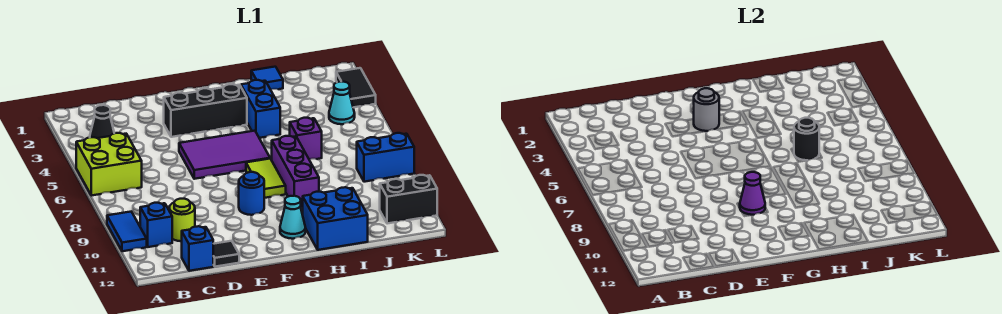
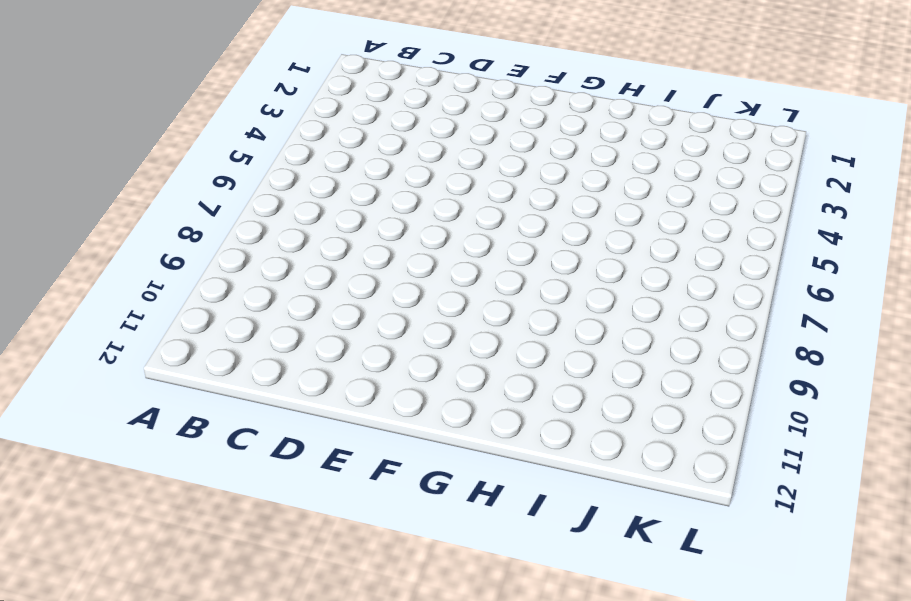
none -> lime 2x2 brick [76,133,142,196]
none -> blue 1x2 tile [107,212,147,251]
none -> black 1x1 cone [90,105,114,138]

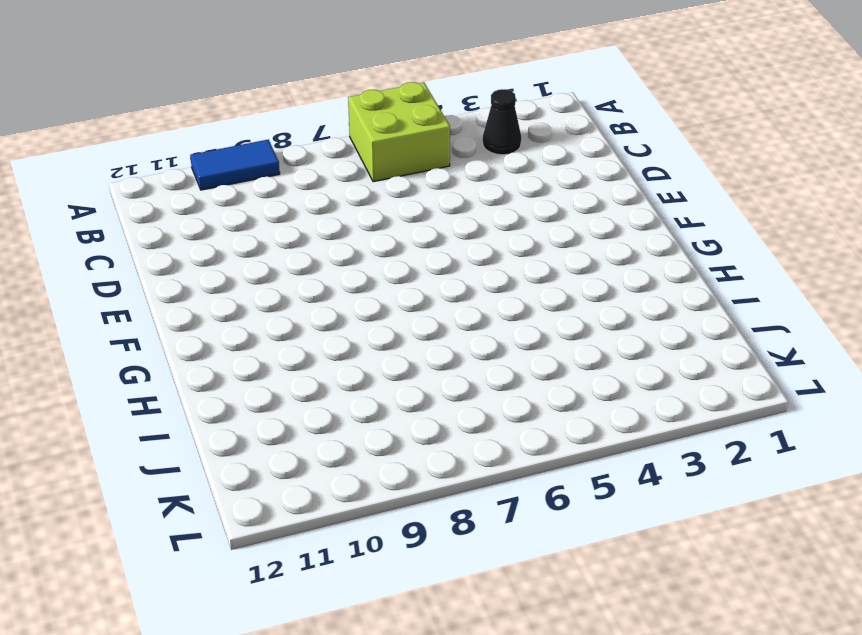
none -> blue 1x1 brick [140,203,172,247]
none -> lime 1x1 round brick [169,199,195,241]
none -> blue 1x1 brick [182,226,213,271]

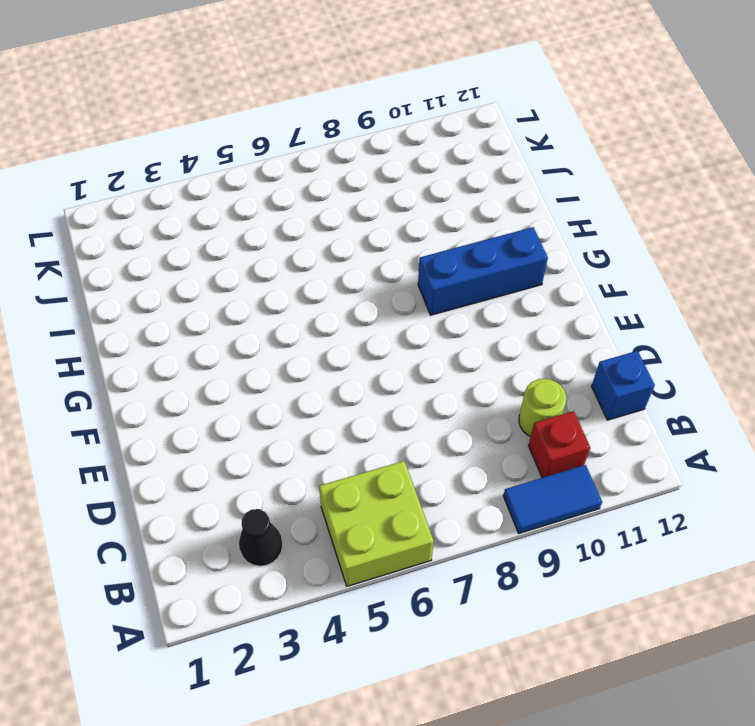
red 1x1 brick [528,411,590,478] -> blue 1x1 brick [140,203,172,247]
blue 1x3 brick [418,227,548,315] -> cyan 1x1 cone [280,196,306,239]
none -> black 1x1 tile [213,241,239,267]
none -> black 1x3 brick [164,84,247,137]
none -> purple 2x3 tile [179,131,270,179]

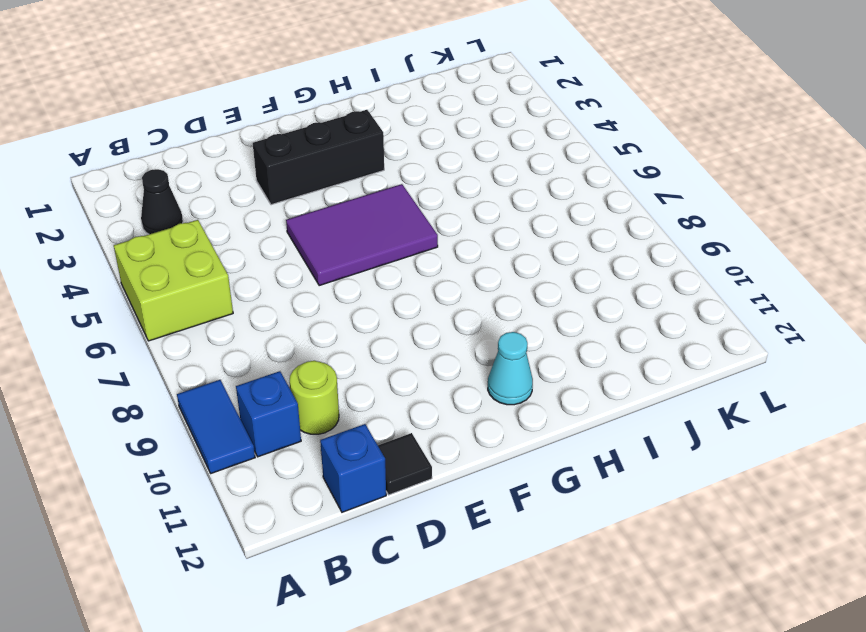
none -> blue 1x1 round brick [239,172,264,215]
none -> lime 1x2 tile [246,159,286,198]
none -> blue 1x2 brick [241,80,280,138]

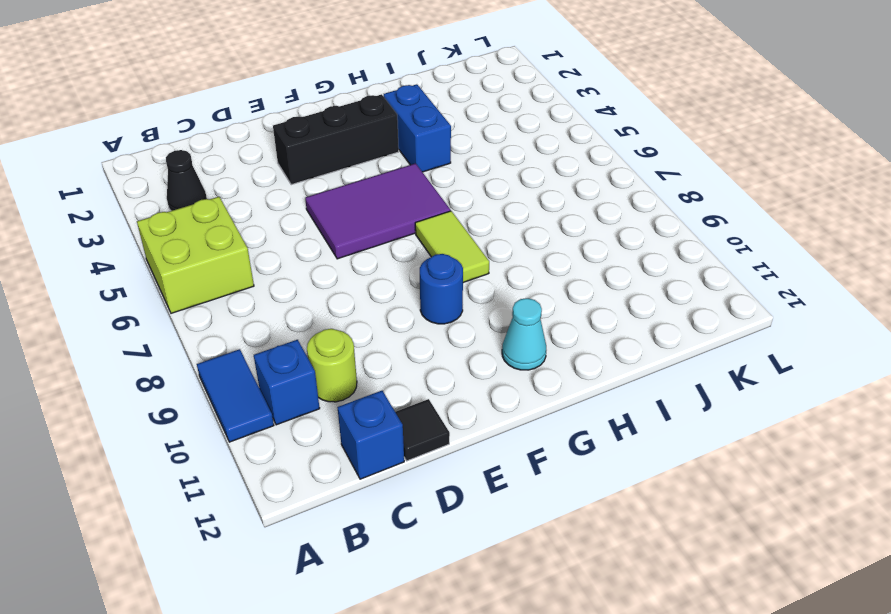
none -> purple 1x3 brick [272,136,319,207]
none -> blue 2x2 brick [303,187,368,250]
none -> blue 1x1 tile [251,67,283,90]

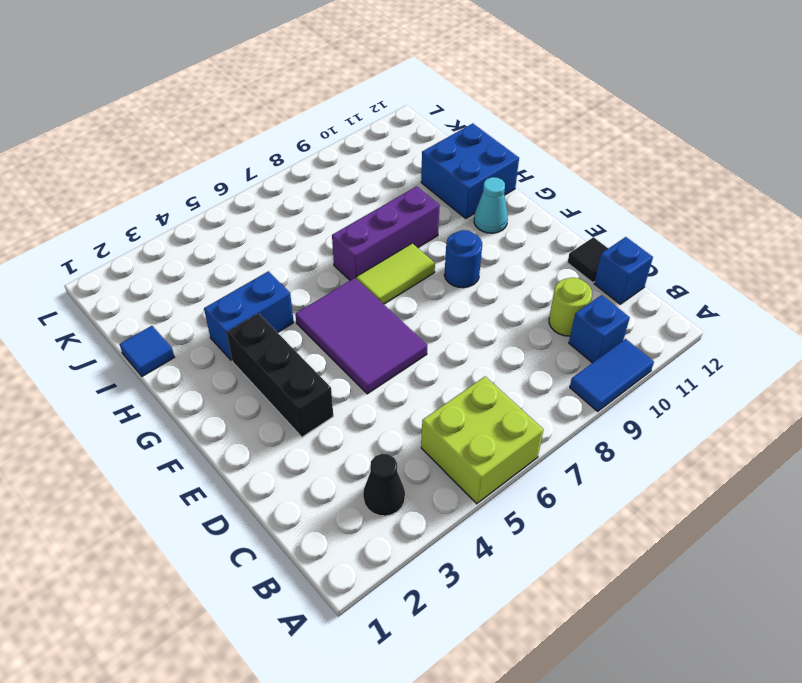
none -> purple 1x1 brick [290,118,322,159]
none -> cyan 1x1 cone [329,82,355,124]
none -> blue 1x2 brick [357,133,414,182]

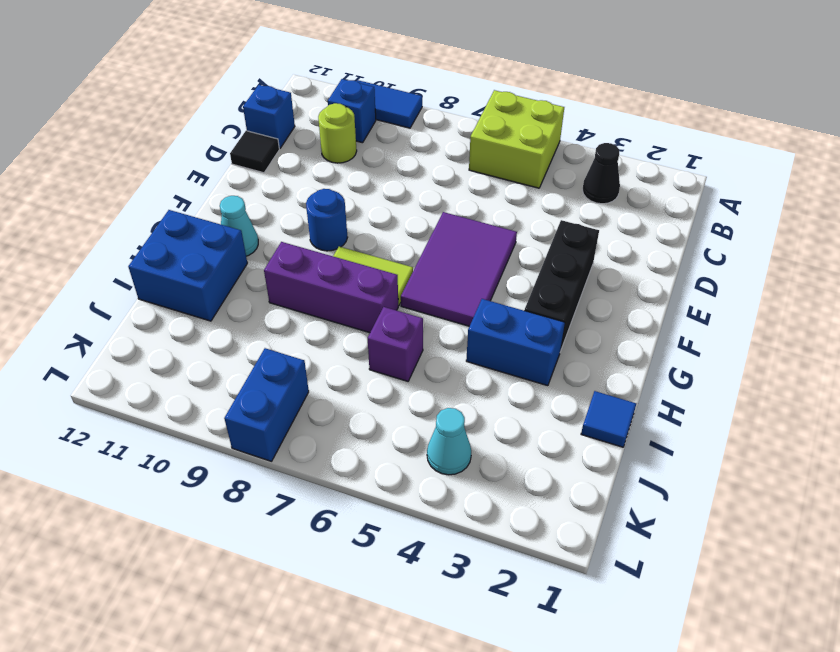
none -> black 1x2 brick [380,175,437,224]
none -> black 1x2 tile [336,68,376,107]
none -> grey 1x1 round brick [694,88,719,131]

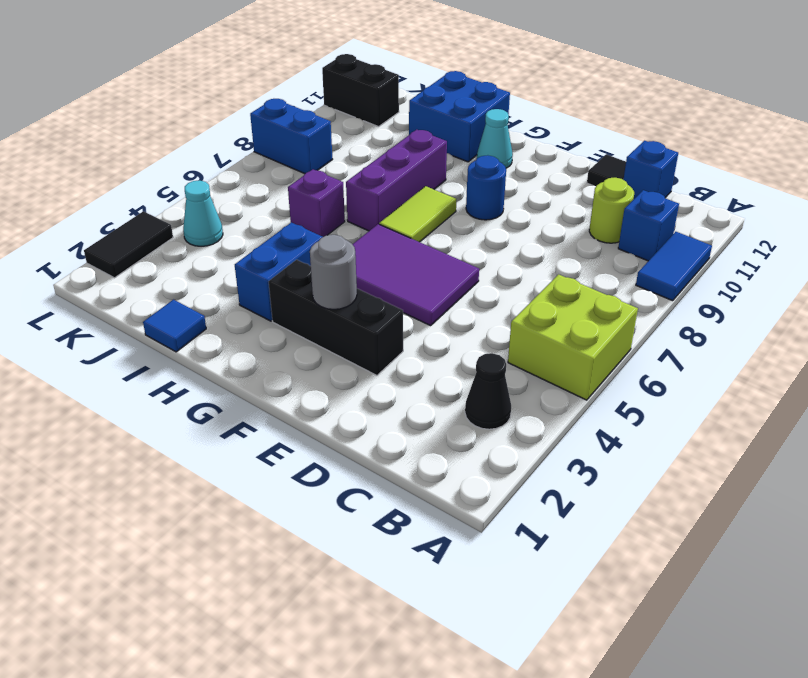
none -> purple 1x1 cone [740,172,765,215]
none -> black 1x1 round brick [794,118,819,160]

